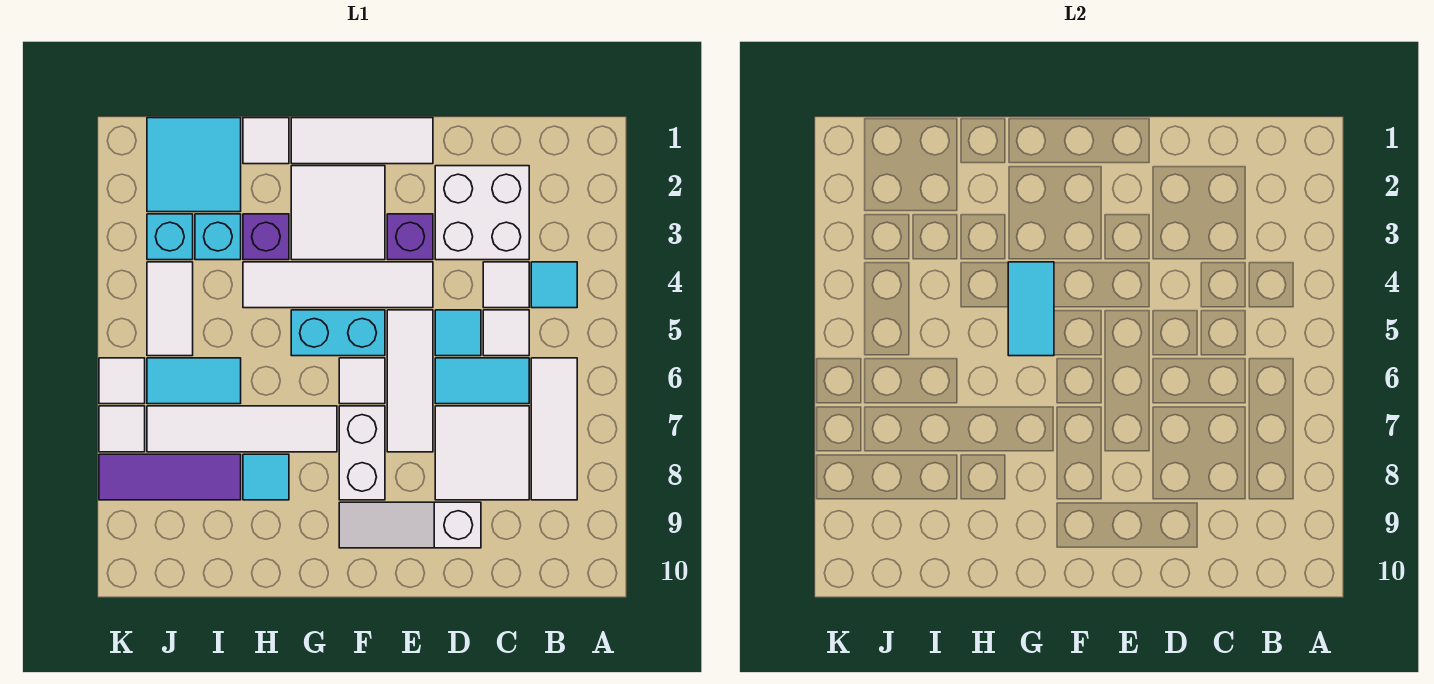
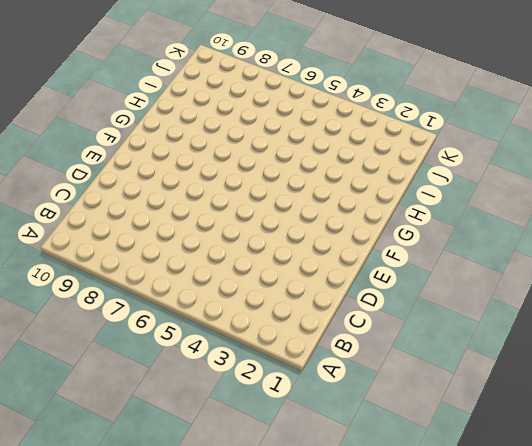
none -> cyan 1x1 tile [531,262,577,308]
none -> white 1x3 tile [531,358,577,500]
none -> white 2x2 brick [435,166,529,260]
none -> white 1x1 tile [483,262,529,308]

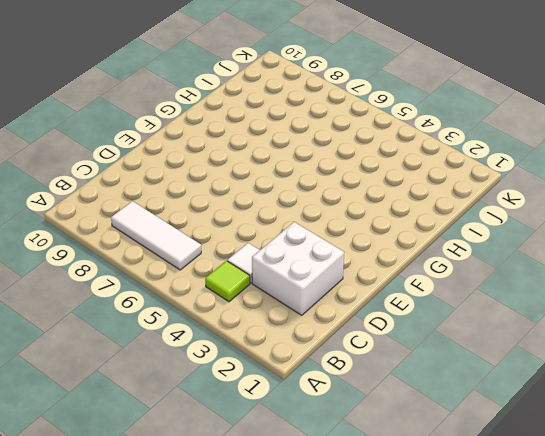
lime 1x1 tile [205,261,250,302] -> cyan 1x1 tile [531,262,577,308]
none -> white 1x1 tile [483,310,529,356]
none -> cyan 1x2 tile [435,358,529,404]
none -> white 2x2 tile [435,406,529,500]
none -> cyan 1x1 tile [435,310,481,356]

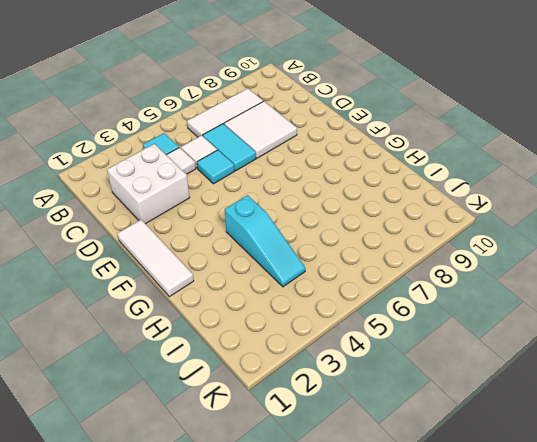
cyan 1x3 slope [225,195,305,287] -> white 1x4 tile [243,262,433,308]
none -> white 1x3 slope [339,502,481,548]
none -> purple 1x1 brick [387,214,433,260]
none -> white 1x3 tile [387,310,433,452]
none -> white 2x2 tile [291,166,385,260]

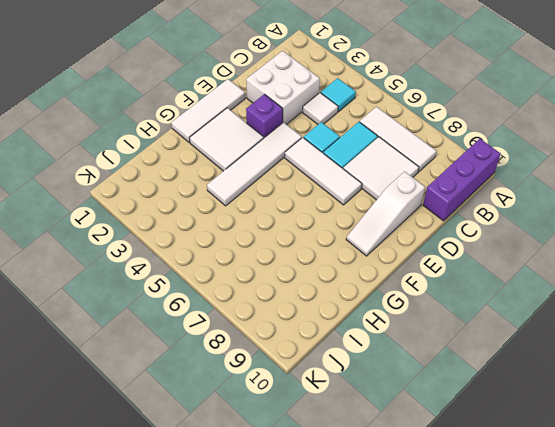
purple 1x3 brick [423,139,501,221] -> none
none -> white 1x1 tile [483,310,529,356]
none -> cyan 1x2 brick [291,310,385,356]
none -> white 1x1 tile [339,358,385,404]
none -> white 1x2 brick [339,406,385,500]

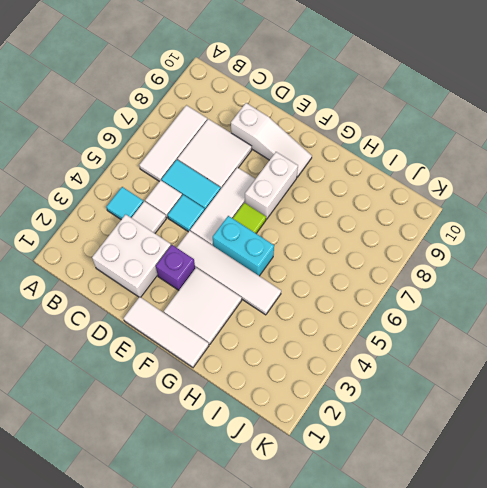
lime 1x1 tile [233,203,266,233] -> white 1x1 tile [339,358,385,404]
none -> white 1x4 tile [147,406,337,452]
none -> white 1x1 tile [243,118,289,164]
none -> purple 1x1 brick [243,214,289,260]
none -> cyan 1x1 tile [243,454,289,500]

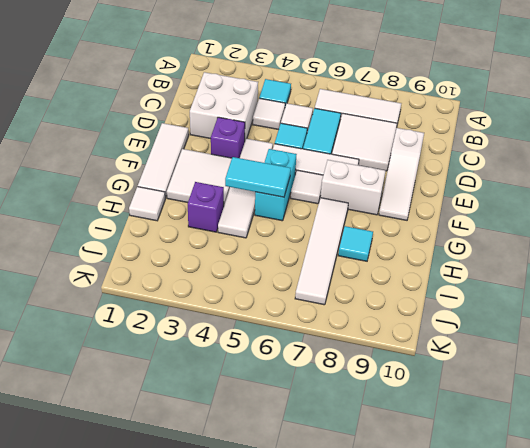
none -> cyan 2x2 tile [147,118,241,212]
none -> cyan 1x1 brick [195,214,241,260]
none -> cyan 1x2 tile [147,358,241,404]
none -> purple 1x3 tile [99,454,241,500]

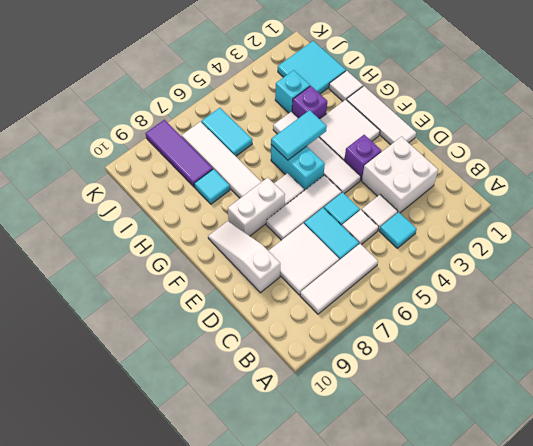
none -> cyan 1x1 brick [147,214,193,260]
none -> white 1x2 tile [147,262,193,356]
none -> white 1x1 tile [99,358,145,404]
none -> white 1x1 tile [99,406,145,452]

